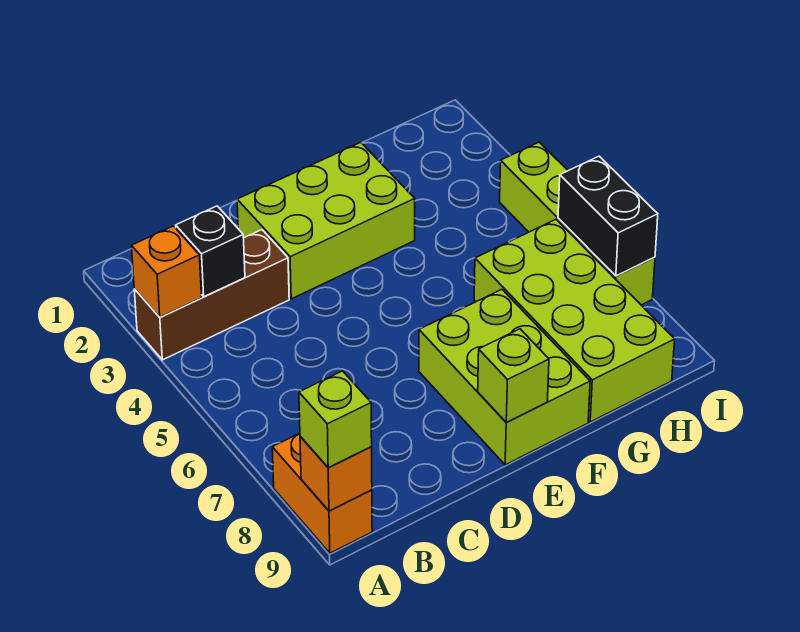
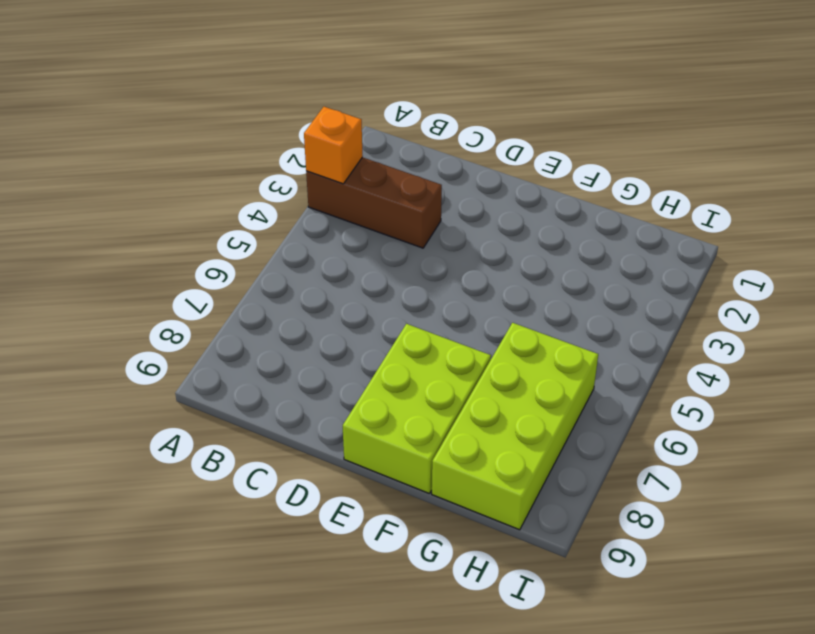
none -> orange 1x2 brick [272,433,372,553]
none -> lime 2x3 brick [237,142,415,299]
none -> lime 1x4 brick [500,142,655,305]

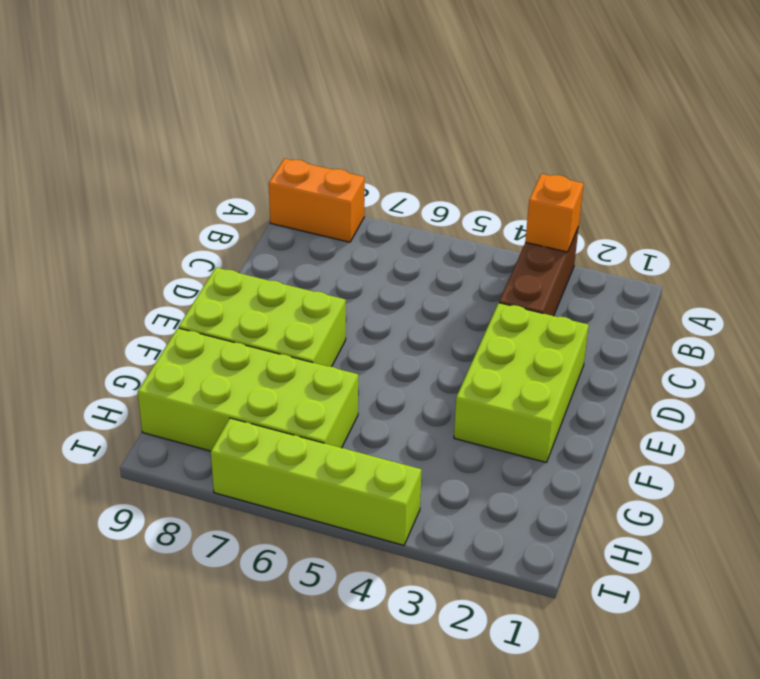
none -> orange 1x1 brick [300,437,372,511]
none -> black 1x1 brick [176,206,245,297]
none -> lime 1x1 brick [478,329,549,422]

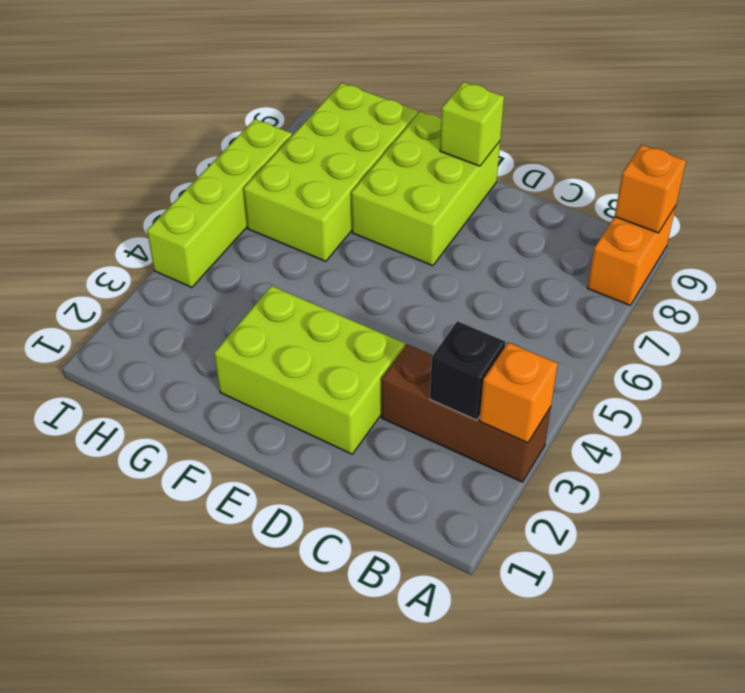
none -> black 1x2 brick [558,156,658,276]
none -> lime 1x1 brick [299,371,372,468]

